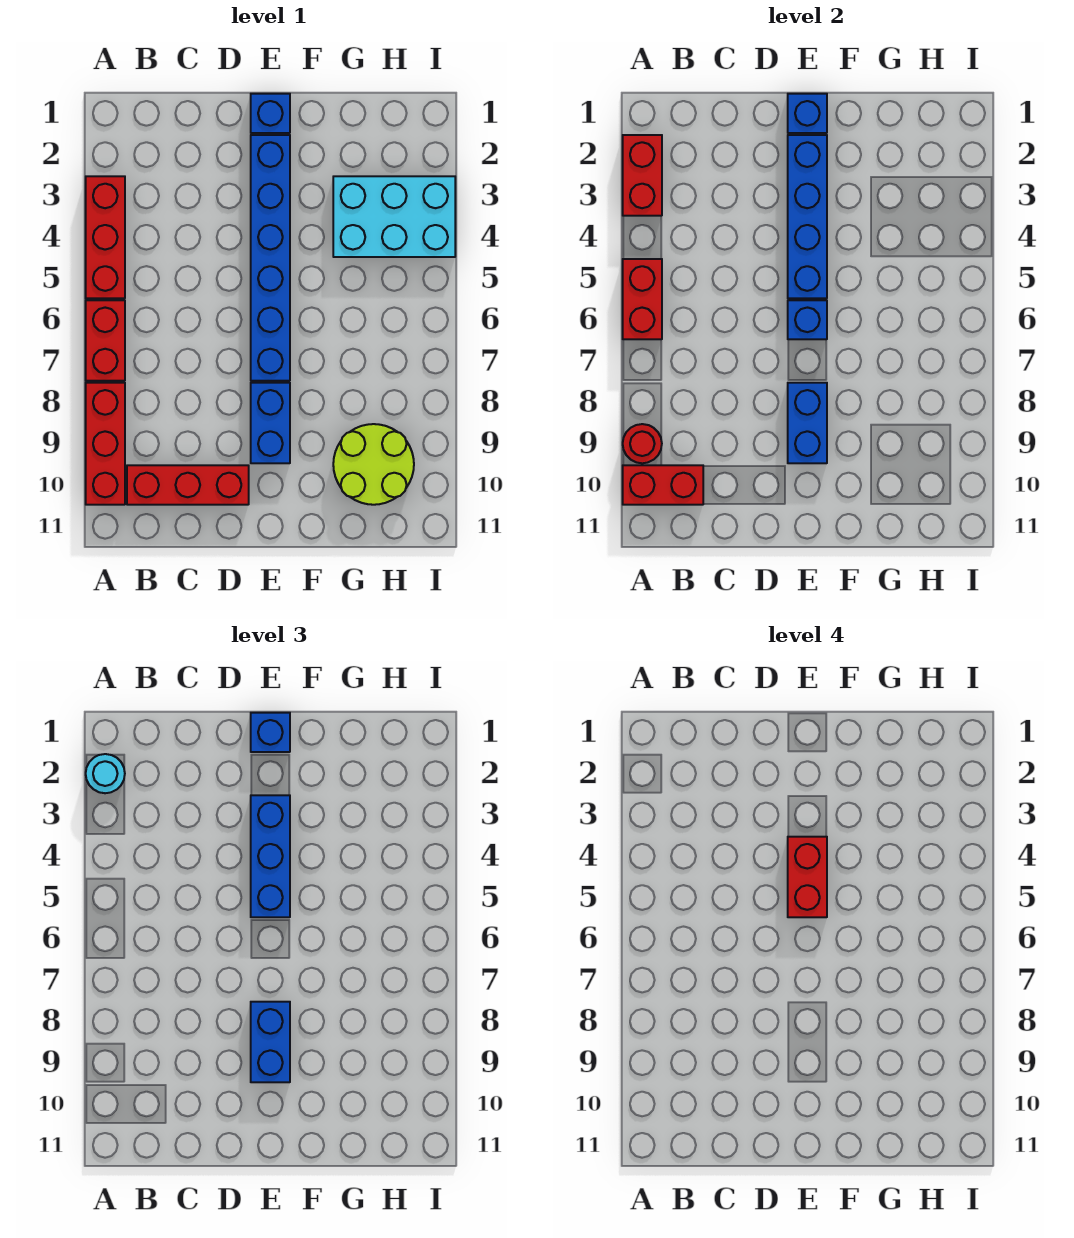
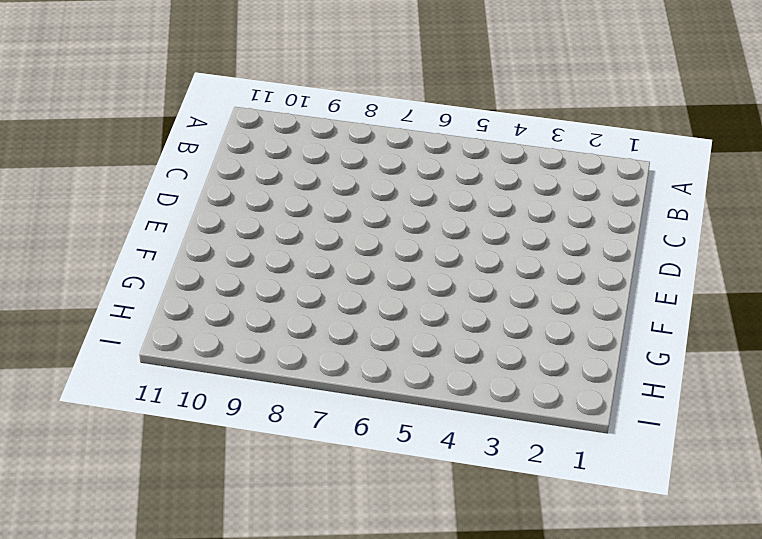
none -> red 1x3 brick [86,176,125,298]
none -> red 1x2 brick [86,300,125,381]
none -> red 1x3 brick [86,383,125,505]

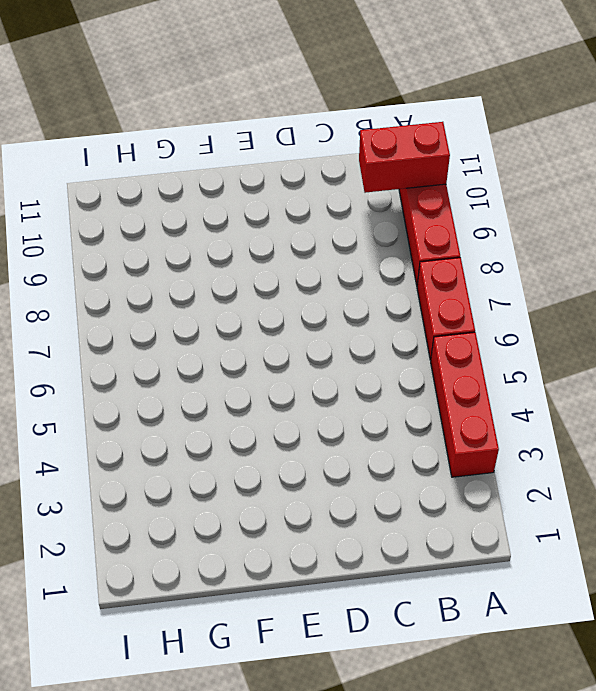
none -> red 1x3 brick [127,465,249,505]
none -> blue 1x1 brick [251,94,290,133]
none -> blue 1x6 brick [251,135,290,381]

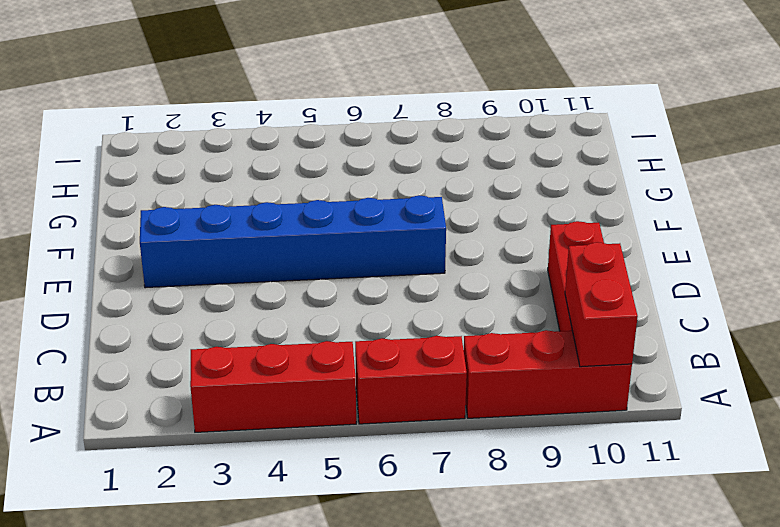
none -> blue 1x1 brick [251,94,290,133]
none -> blue 1x2 brick [251,383,290,463]
none -> cyan 2x3 brick [333,176,455,257]

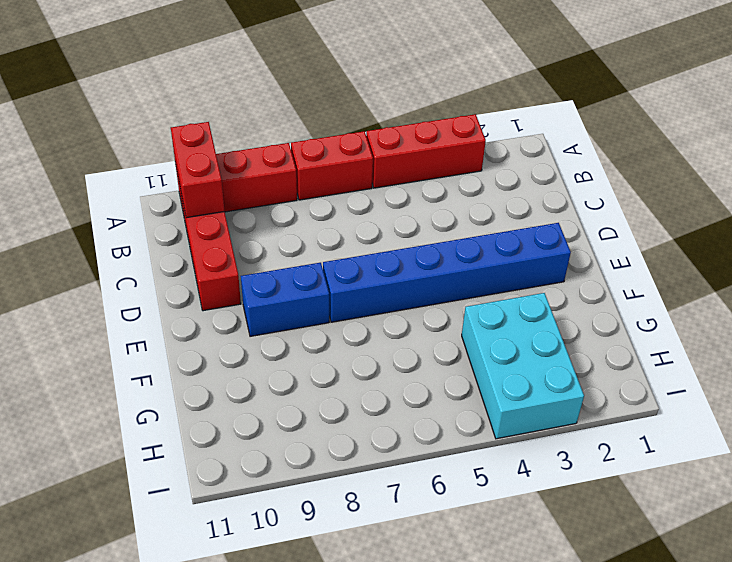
none -> blue 1x1 brick [251,94,290,133]
none -> lime 2x2 round brick [333,424,414,505]
none -> red 1x2 brick [623,135,662,216]

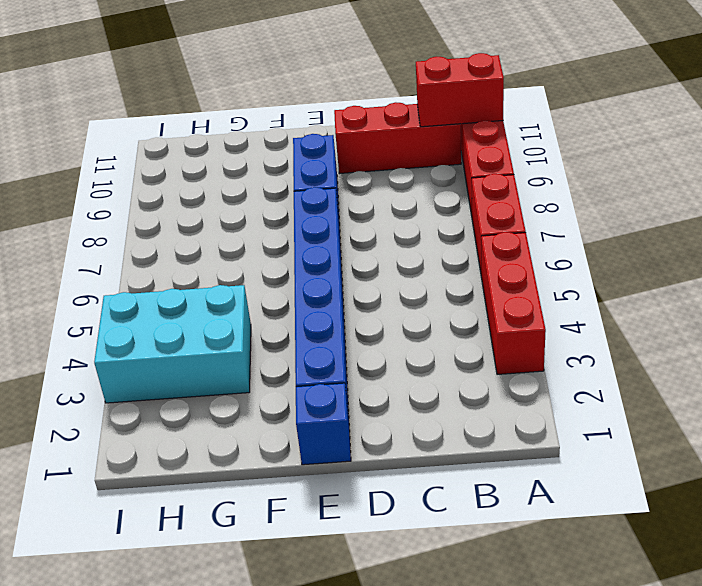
none -> lime 2x2 round brick [333,424,414,505]
none -> red 1x2 brick [623,135,662,216]
none -> red 1x2 brick [623,259,662,339]

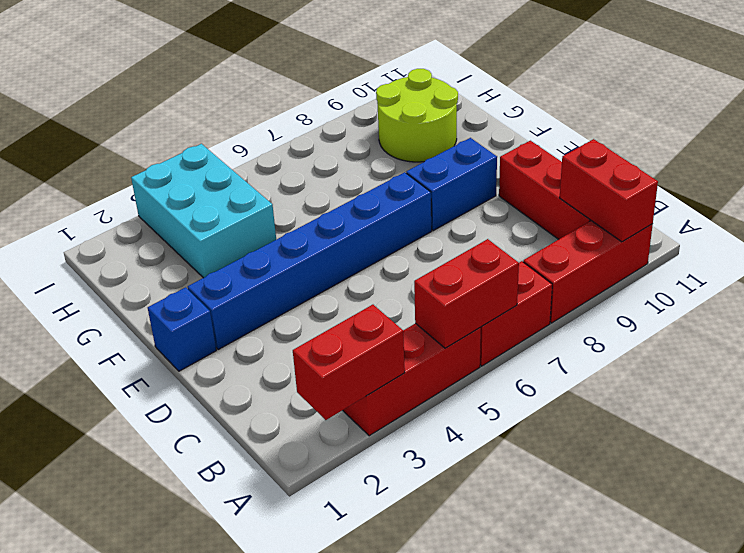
none -> red 1x1 round brick [623,424,662,463]
none -> blue 1x1 brick [788,94,827,133]
none -> blue 1x4 brick [788,135,827,298]

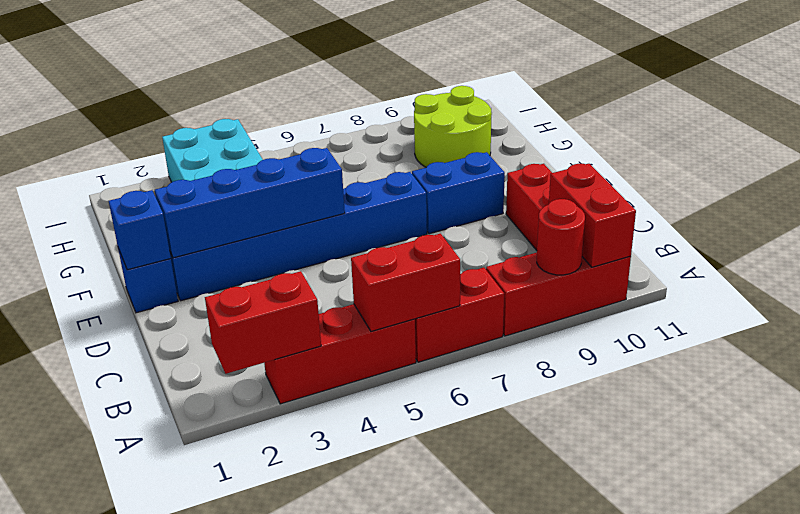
none -> blue 1x1 brick [788,300,827,339]
none -> blue 1x2 brick [788,383,827,463]
none -> cyan 1x1 round brick [86,754,125,793]

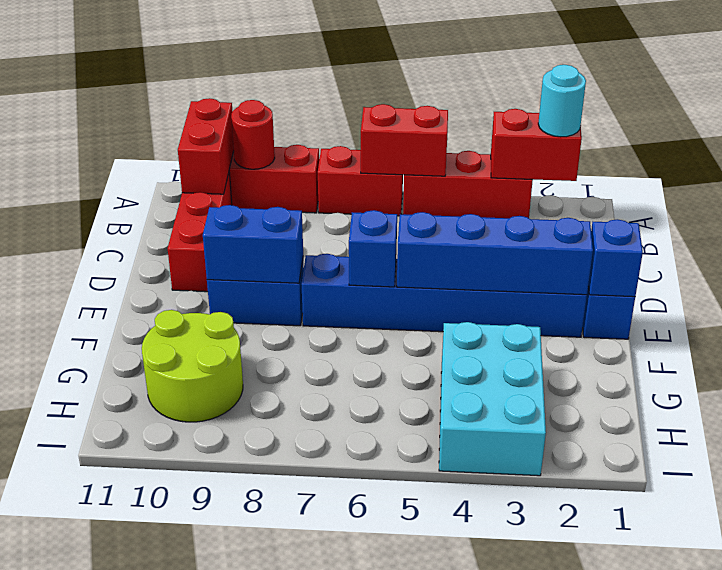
none -> blue 1x1 brick [251,713,290,752]
none -> blue 1x3 brick [251,795,290,917]
none -> blue 1x2 brick [251,1002,290,1082]

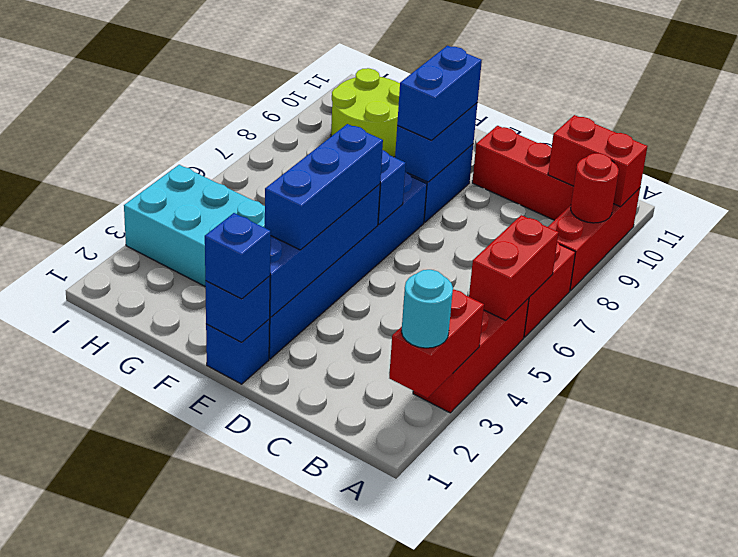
none -> red 1x2 brick [788,837,827,917]

